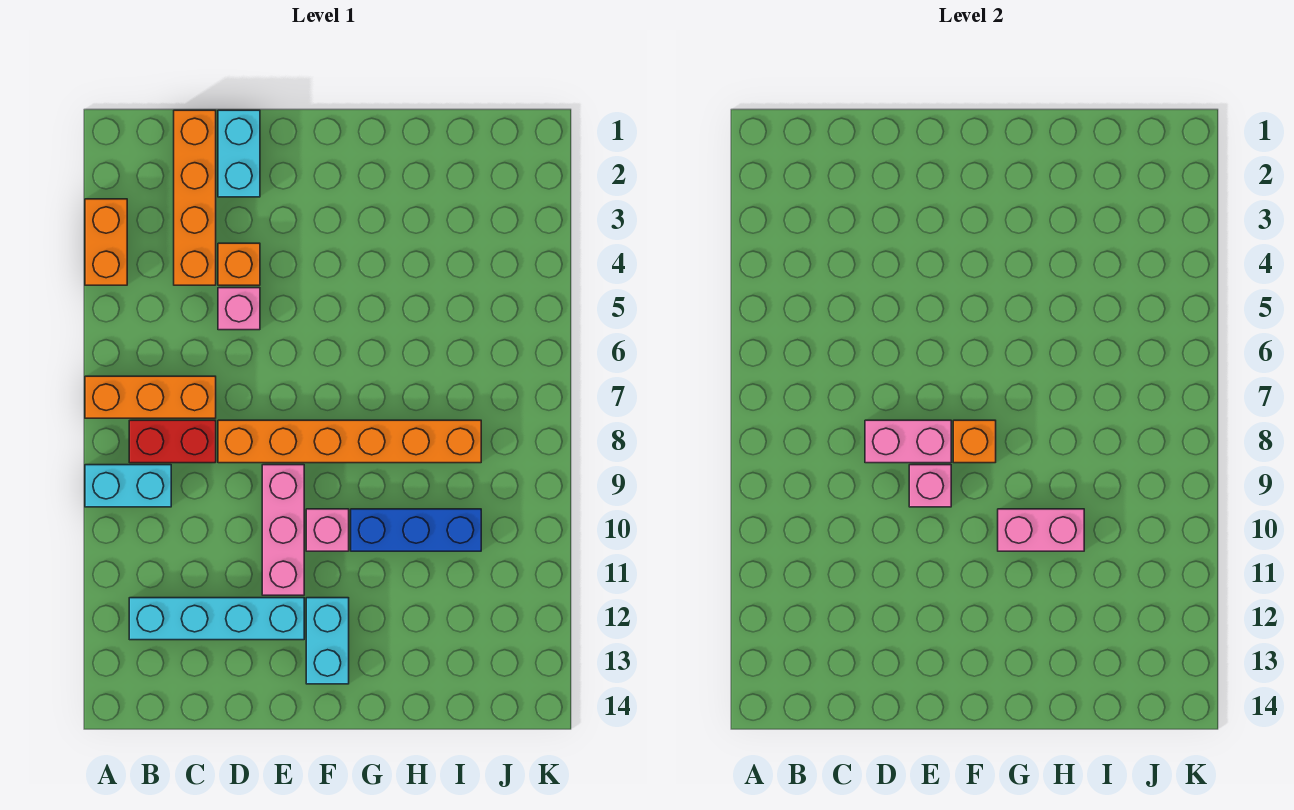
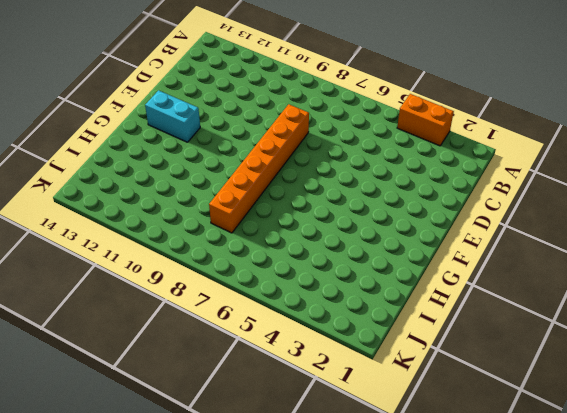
none -> orange 1x3 brick [85,376,216,418]
none -> cyan 1x2 brick [85,465,171,507]
none -> red 1x2 brick [129,420,216,463]

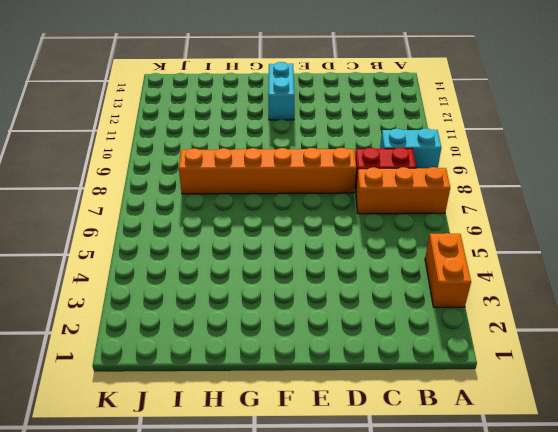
none -> cyan 1x4 brick [129,598,304,640]
none -> orange 1x4 brick [174,110,216,285]
none -> cyan 1x2 brick [218,110,260,197]

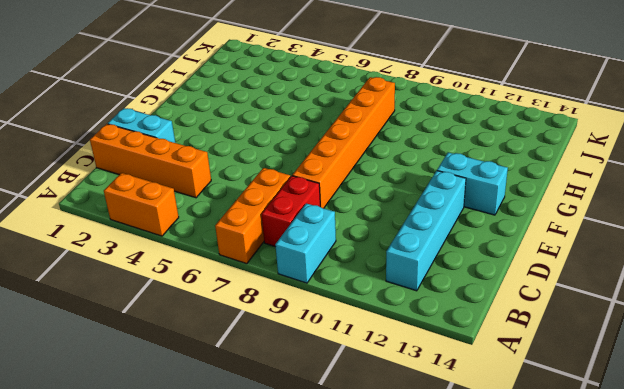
none -> orange 1x1 brick [218,243,260,285]
none -> pink 1x1 brick [218,288,260,330]
none -> pink 1x3 brick [262,465,304,595]

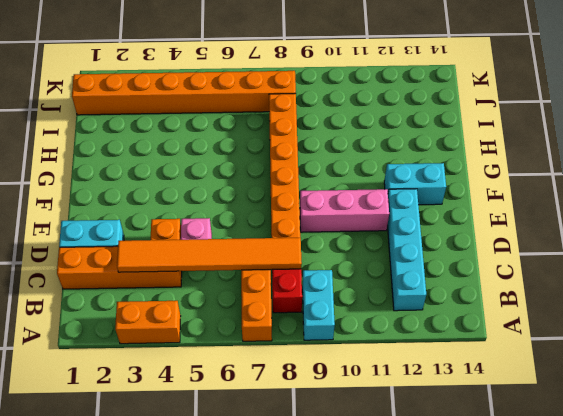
orange 1x6 tile [117,238,302,272] -> none
orange 1x8 brick [72,71,296,115] -> none
none -> pink 1x1 brick [306,509,349,551]
none -> blue 1x3 brick [351,509,481,551]
none -> pink 1x2 brick [865,420,951,463]

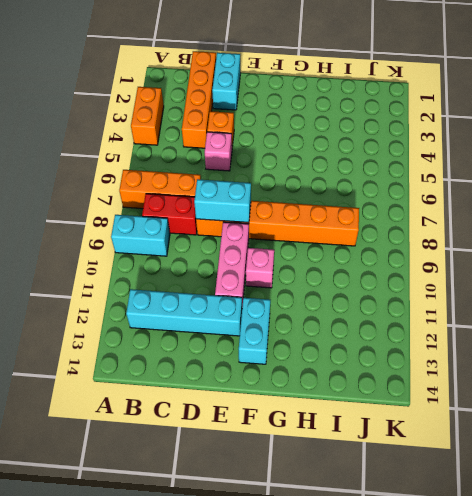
cyan 1x2 brick [194,179,251,223] -> pink 1x2 brick [865,420,951,463]
none -> blue 1x3 brick [351,509,481,551]
none -> pink 1x1 brick [909,465,951,507]
none -> orange 1x1 brick [953,420,996,463]

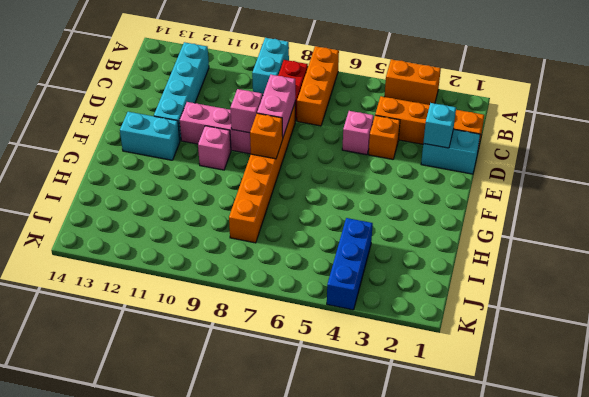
cyan 1x1 brick [423,103,456,148] -> none
blue 1x3 brick [327,218,373,310] -> blue 1x3 brick moved to [351,509,481,551]
none -> pink 1x2 brick [998,509,1084,551]

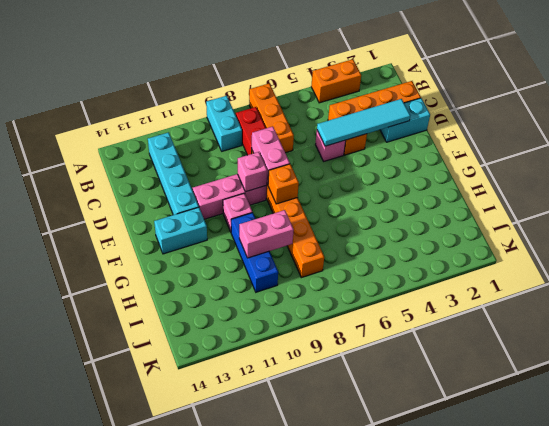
cyan 1x4 tile [317,99,410,146] -> none
pink 1x2 brick [239,210,294,258] -> pink 1x2 brick turned to [998,509,1084,551]

